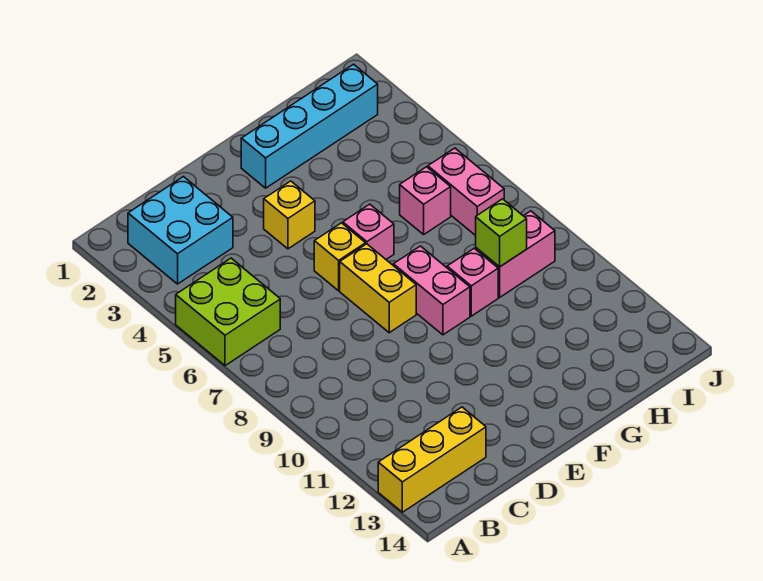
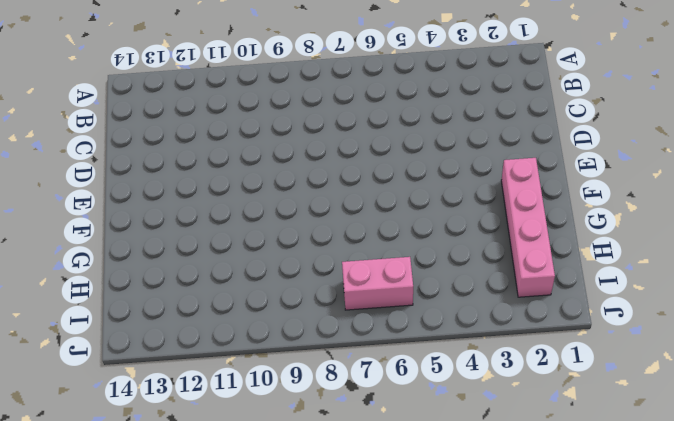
pink 1x4 brick [501,158,555,297] -> cyan 1x4 brick [241,64,378,188]
none -> lime 2x2 brick [176,258,280,366]
none -> yellow 1x3 brick [378,407,486,512]
none -> cyan 2x2 brick [128,177,233,284]

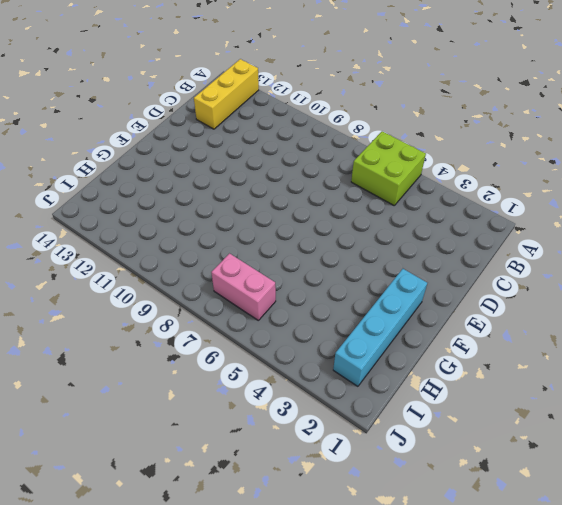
none -> cyan 2x2 brick [128,177,233,284]
none -> yellow 1x1 brick [264,181,315,249]
none -> yellow 1x1 brick [314,223,366,291]

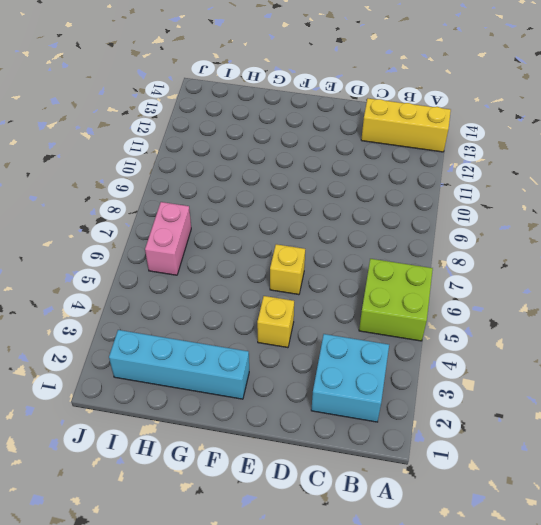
none -> yellow 1x2 brick [340,244,416,333]
none -> pink 1x1 brick [343,204,394,259]
none -> pink 1x2 brick [393,246,470,335]

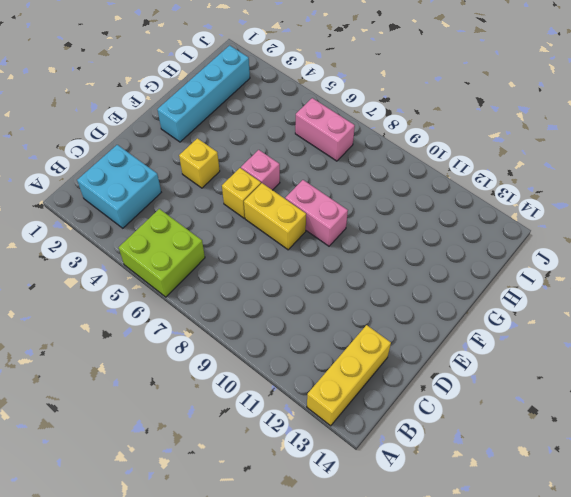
none -> pink 1x1 brick [447,249,498,316]
none -> pink 1x1 brick [400,167,451,234]
none -> pink 1x2 brick [476,211,555,297]

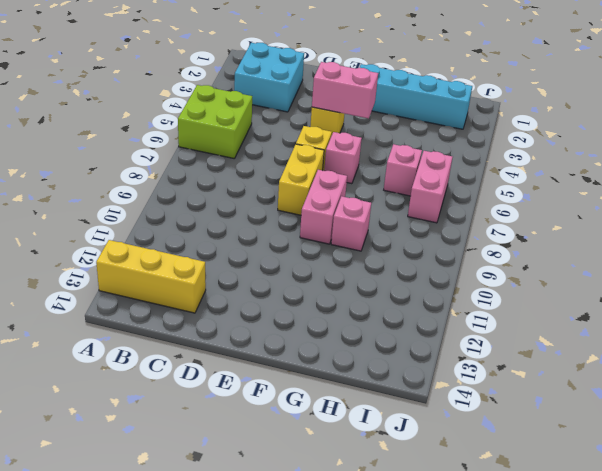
pink 1x2 brick [312,62,378,118] -> pink 1x2 brick moved to [476,211,555,297]
none -> lime 1x1 brick [476,199,527,267]

